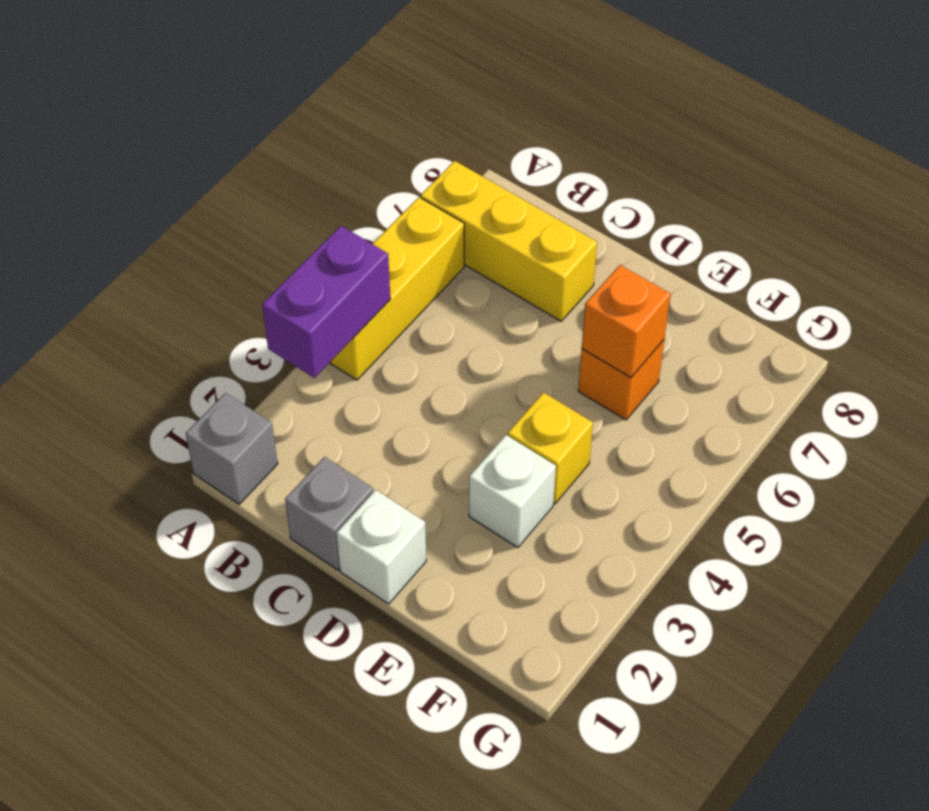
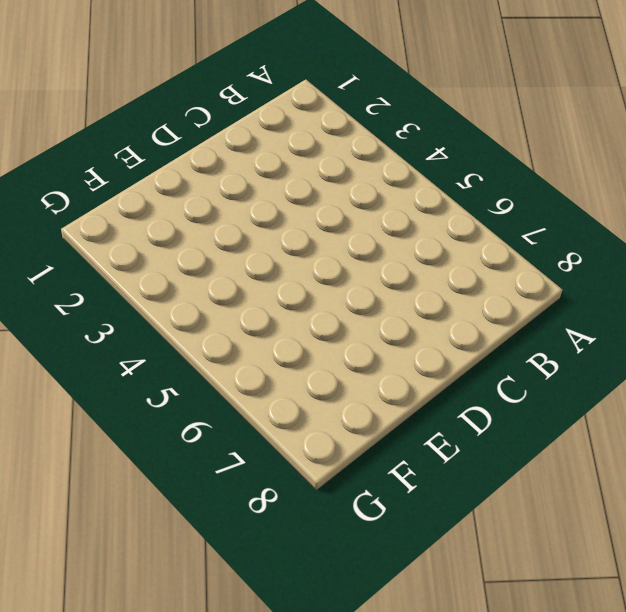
none -> grey 1x1 brick [186,393,278,504]
none -> yellow 1x3 brick [330,197,464,380]

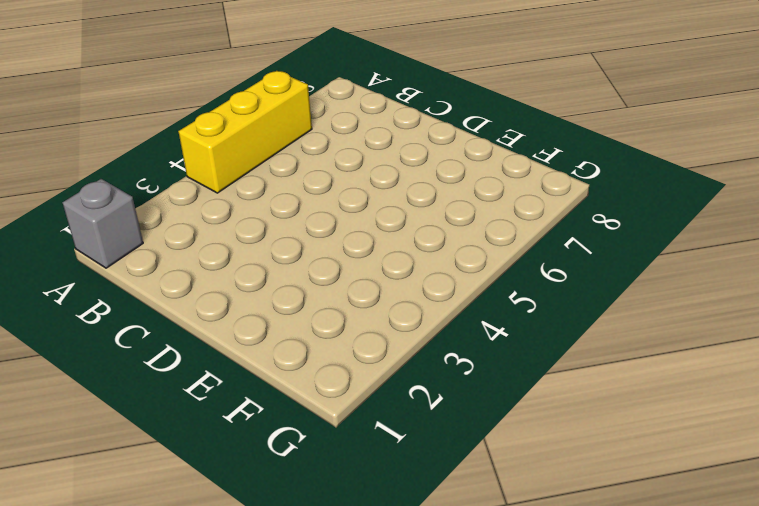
none -> yellow 1x3 brick [421,161,597,321]
none -> grey 1x1 brick [285,457,373,570]

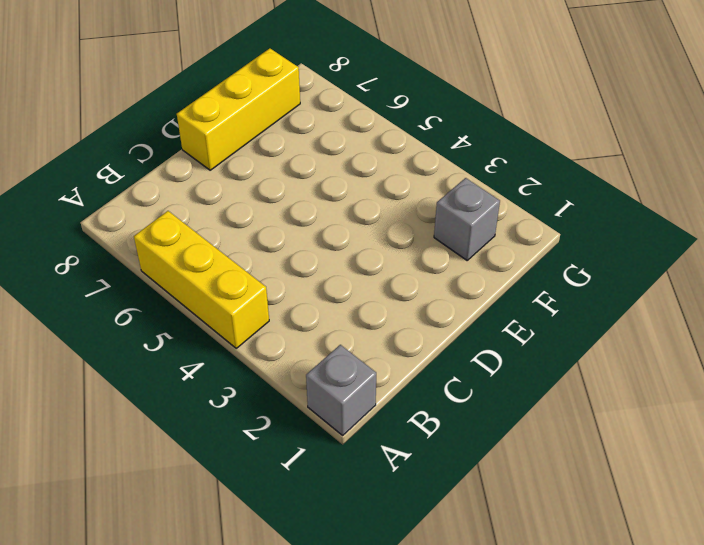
yellow 1x3 brick [177,48,300,170] -> yellow 1x3 brick moved to [421,161,597,321]
grey 1x1 brick [434,178,500,260] -> grey 1x1 brick moved to [285,457,373,570]
none -> white 1x1 brick [336,490,426,604]
none -> white 1x1 brick [469,435,556,548]

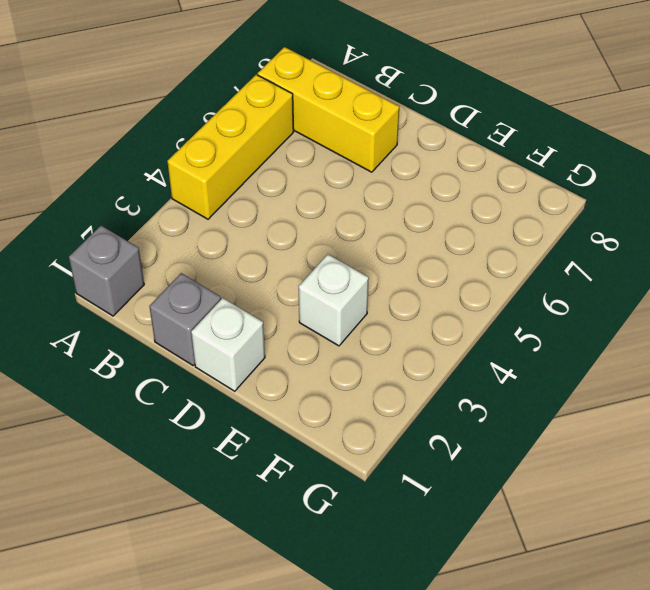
none -> yellow 1x1 brick [508,392,593,504]
none -> orange 1x1 brick [578,340,664,420]

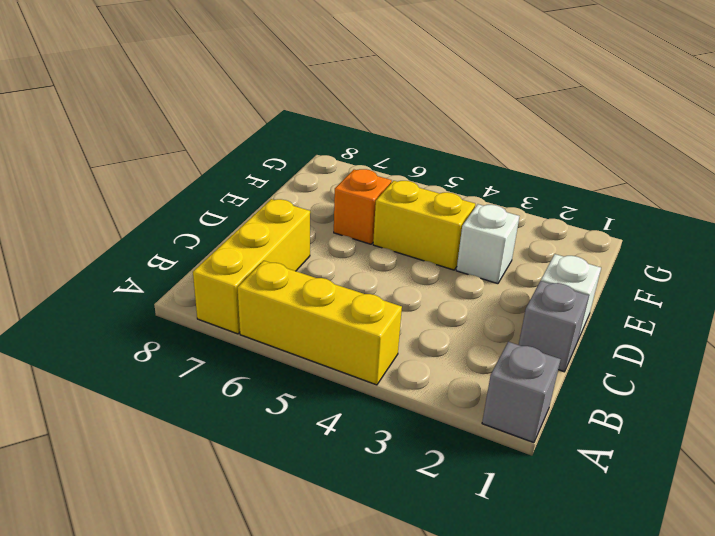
yellow 1x2 brick [373,181,475,270] -> yellow 1x1 brick [508,392,593,504]
none -> purple 1x2 brick [262,226,390,378]
none -> orange 1x1 brick [582,265,670,377]

